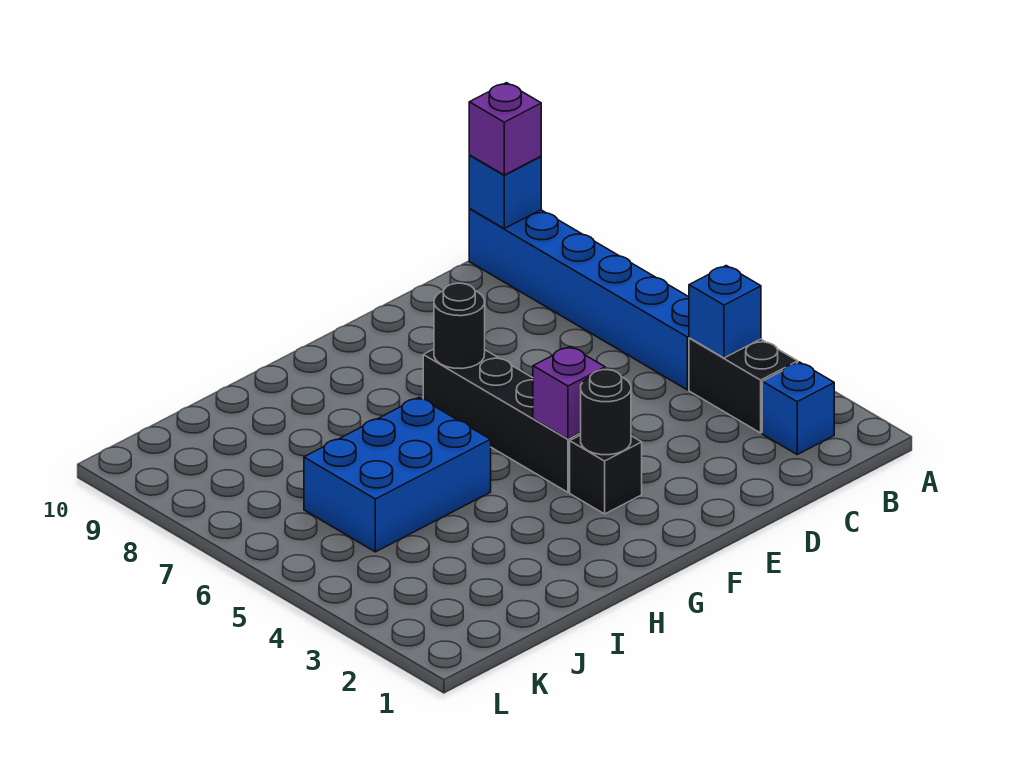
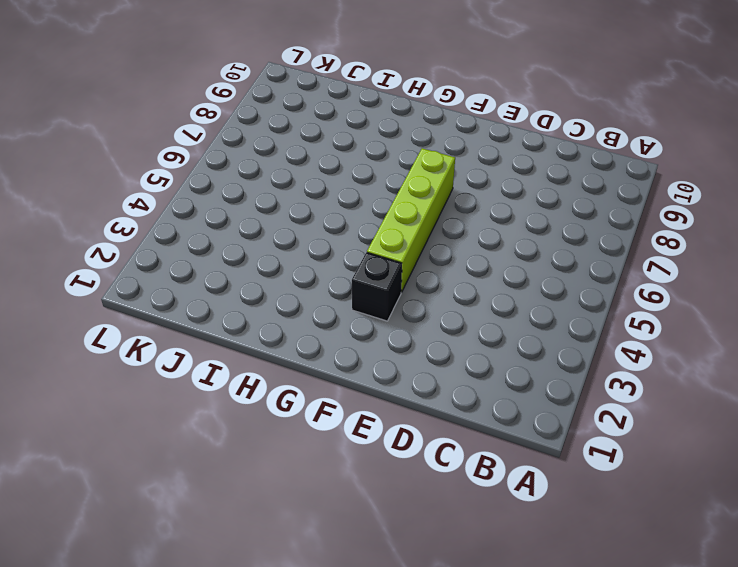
lime 1x4 brick [367,148,455,292] -> black 1x4 brick [423,349,581,492]
none -> blue 1x1 brick [762,362,834,454]
none -> black 1x2 brick [689,338,798,433]
none -> blue 1x6 brick [469,209,689,390]

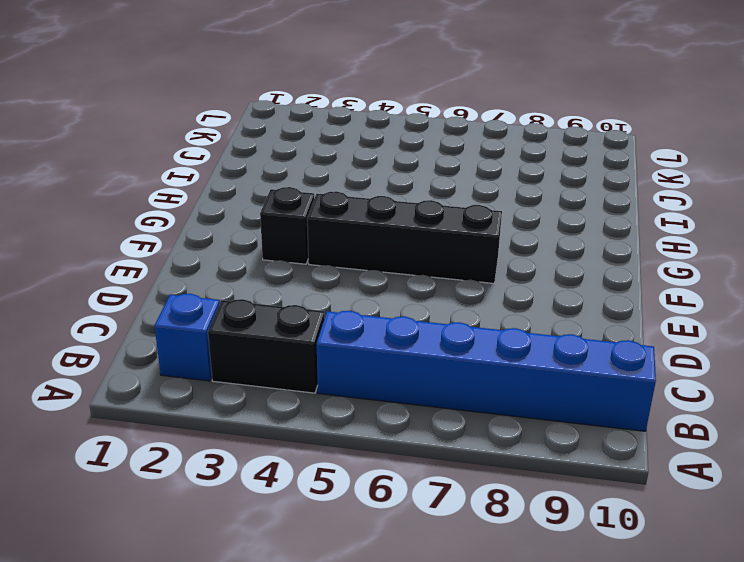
none -> blue 2x3 brick [304,398,491,552]
none -> blue 1x1 brick [689,266,761,358]
none -> blue 1x1 brick [469,155,541,228]

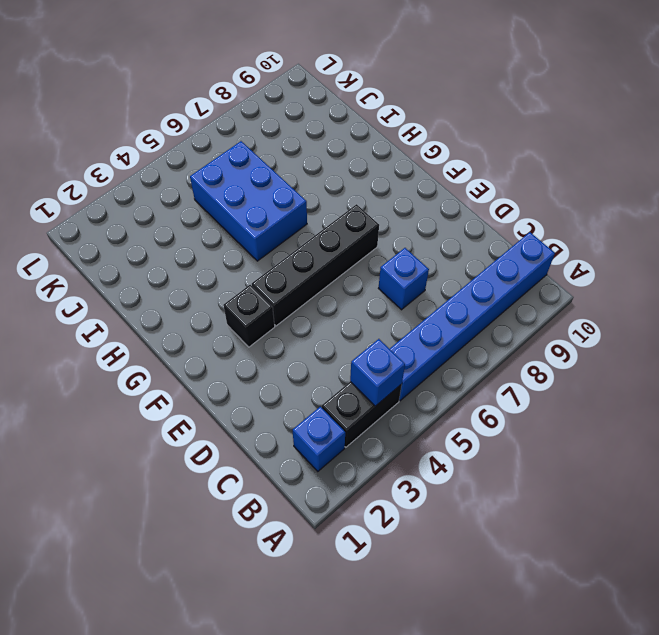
blue 1x1 brick [378,248,429,310] -> blue 1x1 brick moved to [469,155,541,228]
none -> black 1x1 round brick [581,370,631,455]
none -> purple 1x1 brick [533,347,605,439]
none -> black 1x1 round brick [434,283,485,369]

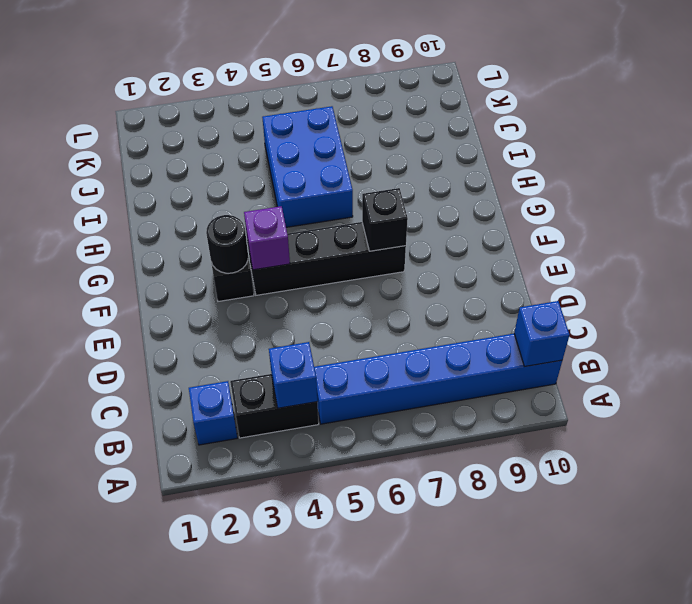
black 1x1 brick [362,188,408,251] -> black 1x1 round brick [434,283,485,369]
none -> purple 1x1 brick [469,83,541,175]

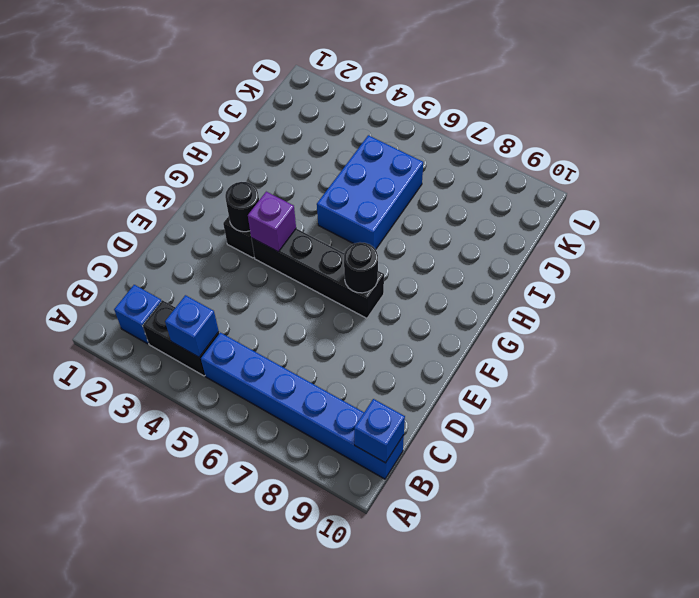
none -> purple 1x1 brick [469,83,541,175]

